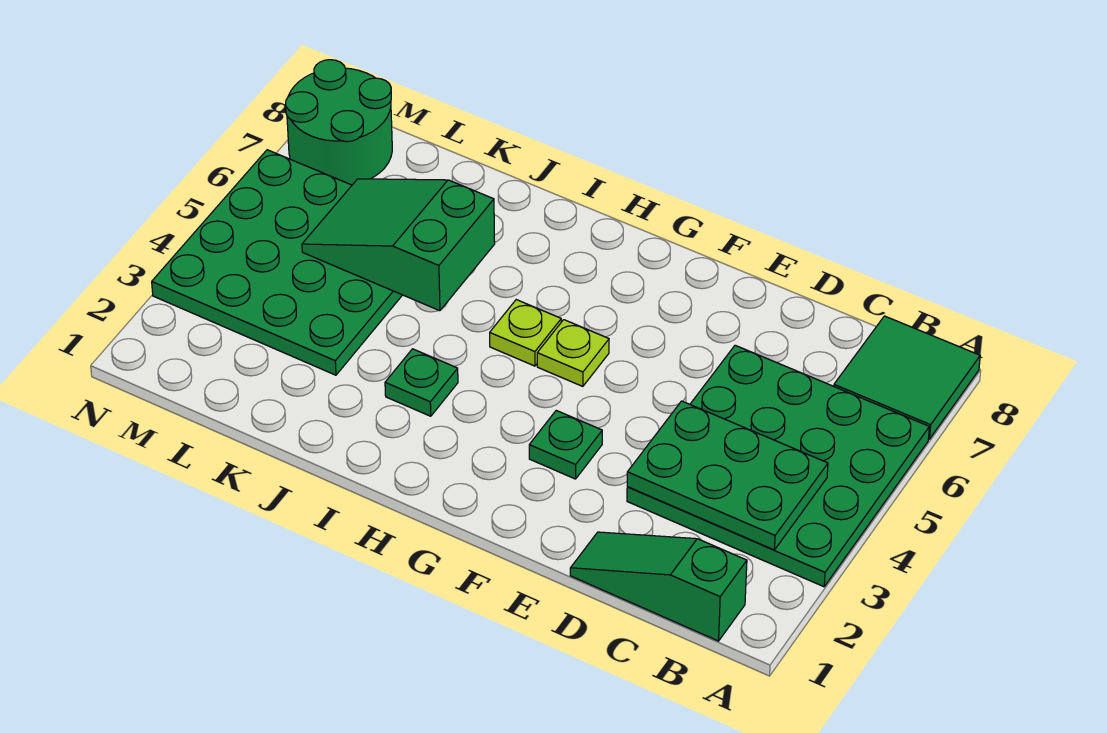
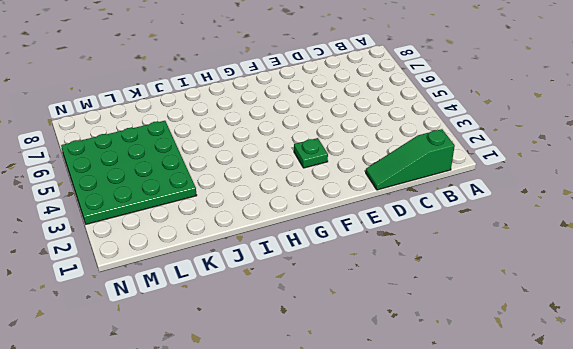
none -> green 4x4 plate [627,345,929,587]
none -> green 2x2 tile [834,316,980,439]

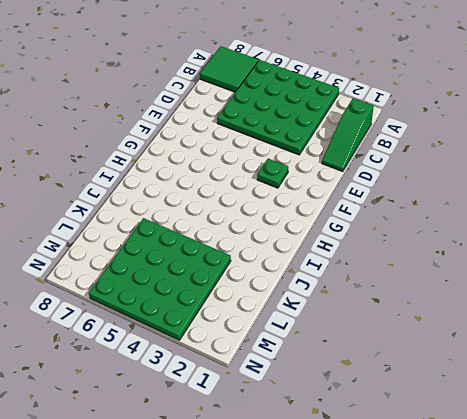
none -> lime 1x1 plate [537,320,609,386]
none -> lime 1x1 plate [490,300,561,366]

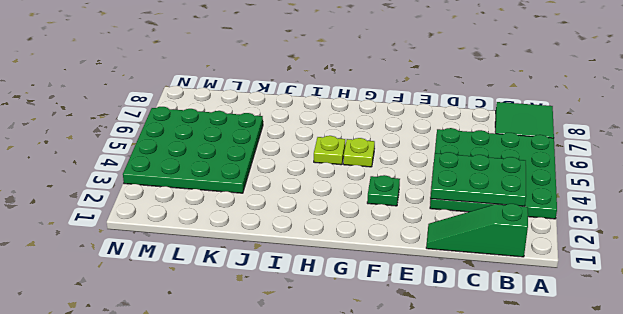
none -> green 1x1 plate [385,349,458,416]
none -> green 2x2 round brick [286,60,392,185]

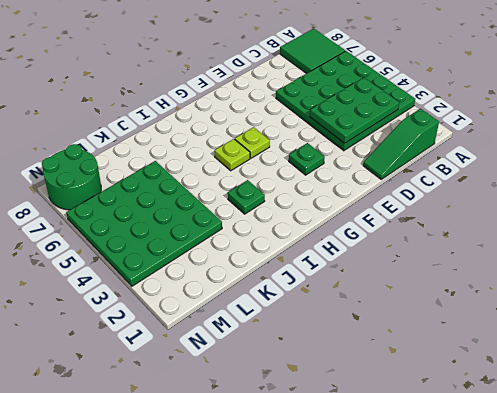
none -> green 2x3 slope [302,179,495,311]

